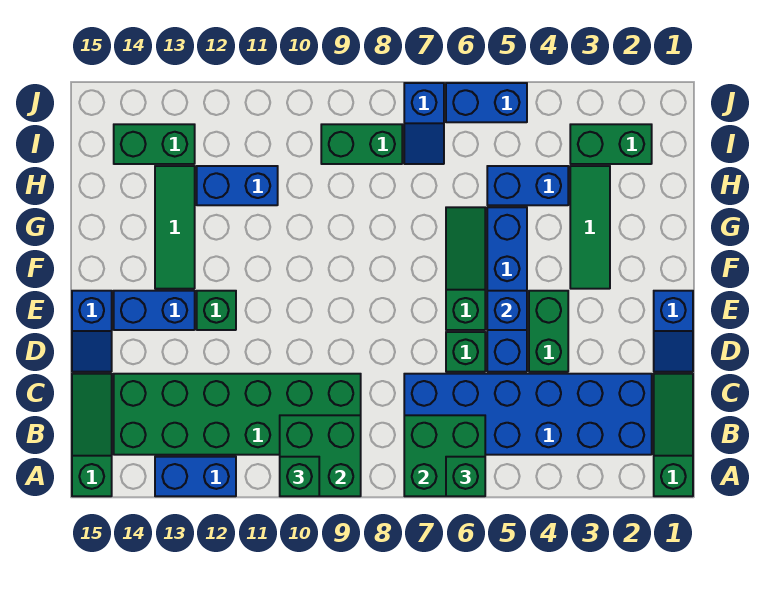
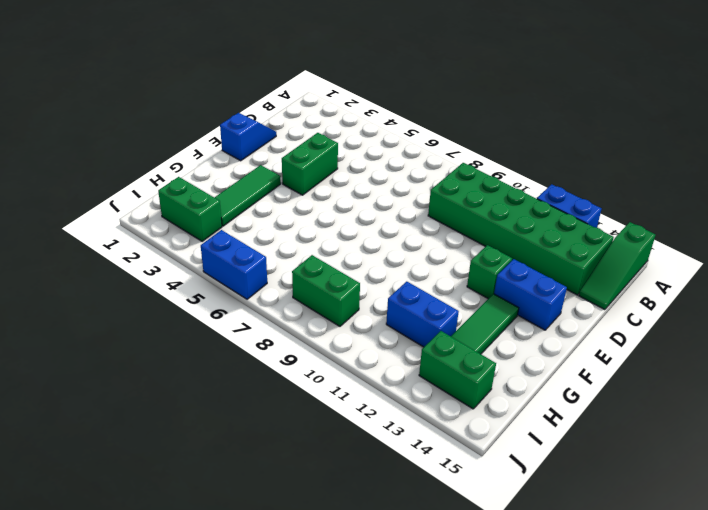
none -> green 1x3 slope [654,374,693,496]
none -> blue 2x6 brick [404,374,652,455]
none -> blue 1x4 brick [487,207,527,372]

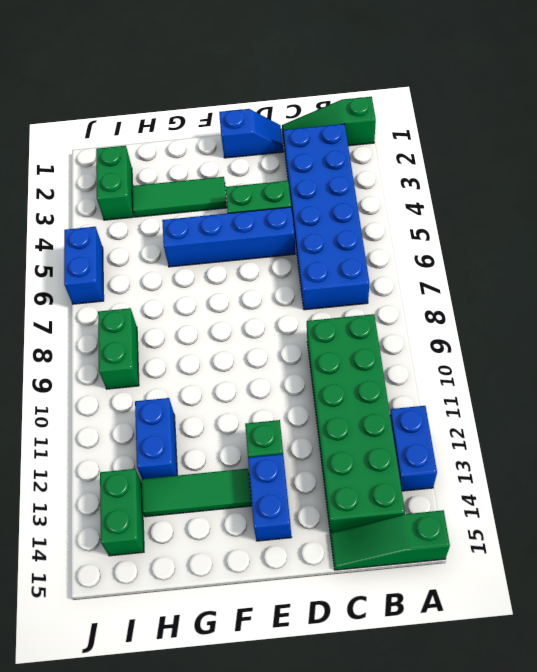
none -> green 1x1 brick [446,332,485,372]
none -> blue 1x2 slope [72,291,112,372]
none -> green 1x3 slope [446,207,485,330]

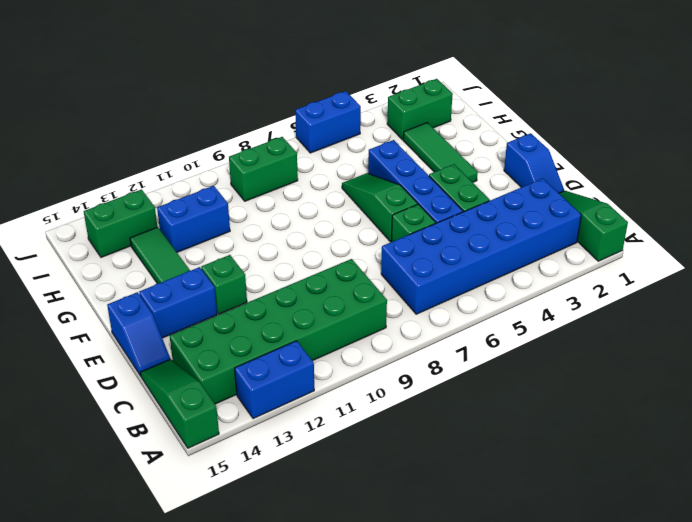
none -> blue 1x2 brick [487,166,568,205]
none -> blue 1x2 slope [404,83,444,164]
none -> green 2x2 brick [404,415,485,496]

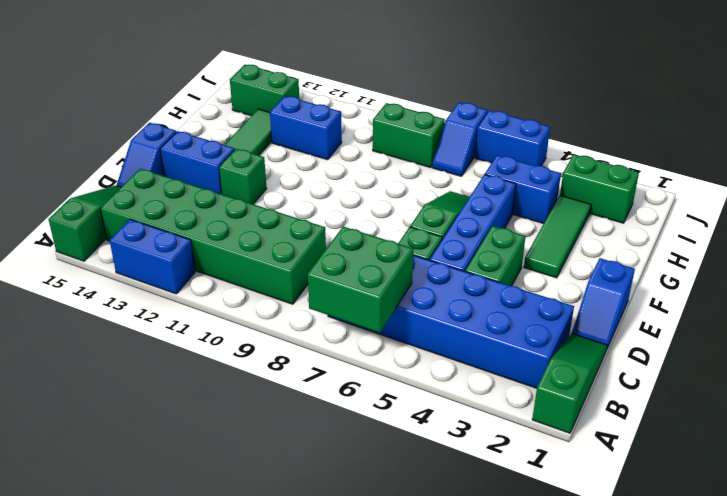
none -> green 2x2 brick [280,415,361,496]
none -> blue 1x1 brick [487,291,527,330]
none -> green 1x1 brick [446,457,485,496]

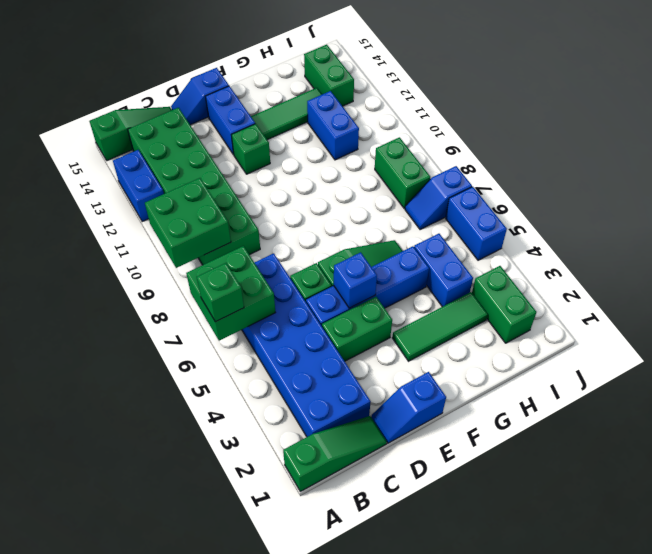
none -> green 1x1 brick [280,457,319,496]

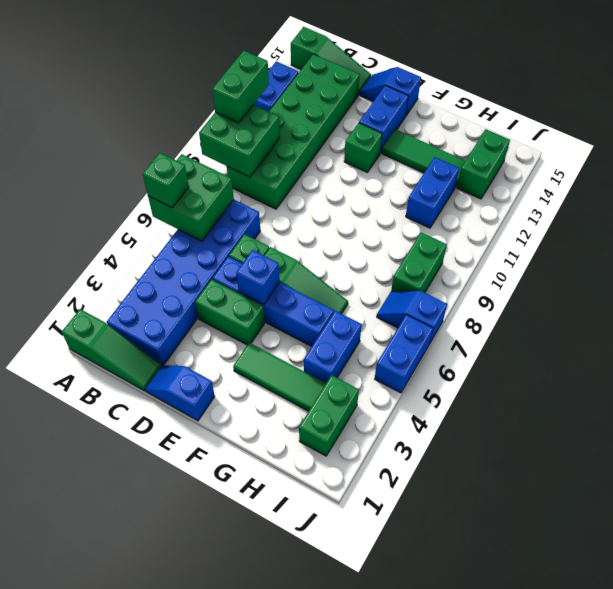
green 1x2 brick [212,50,269,123] -> green 1x1 brick [280,457,319,496]

